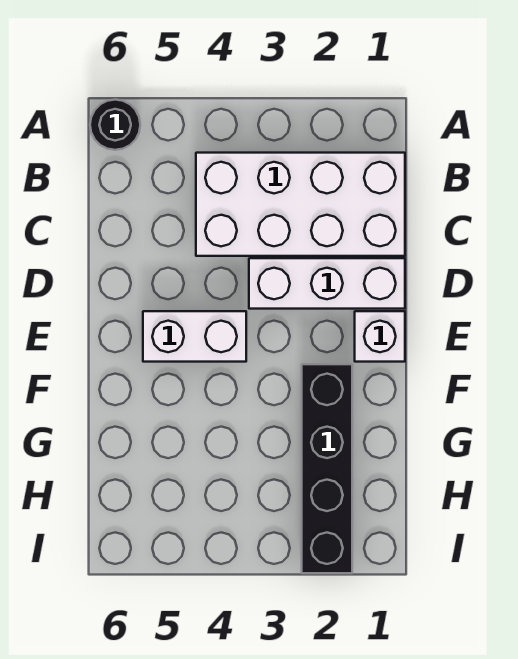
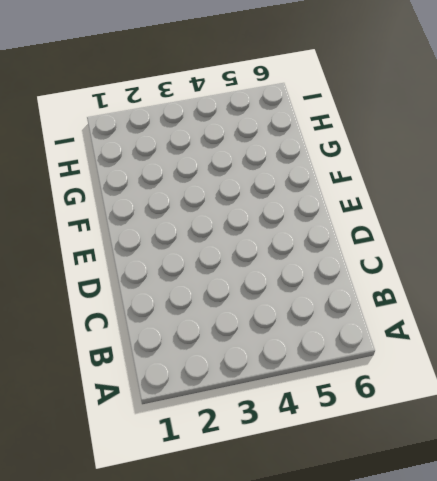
none -> black 1x1 round brick [90,100,140,150]
none -> white 2x4 brick [196,153,405,256]

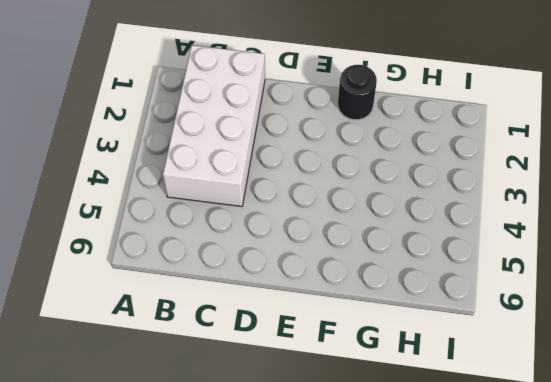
black 1x1 round brick [338,65,377,120] -> black 1x1 round brick moved to [90,100,140,150]
none -> white 1x3 brick [249,258,405,309]
none -> white 1x1 brick [355,311,405,362]

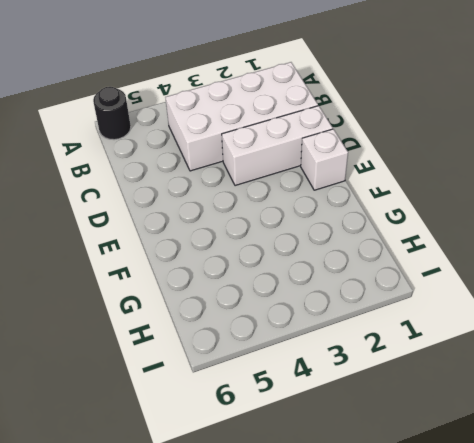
none -> white 1x2 brick [143,311,246,362]
none -> black 1x4 brick [302,364,352,573]

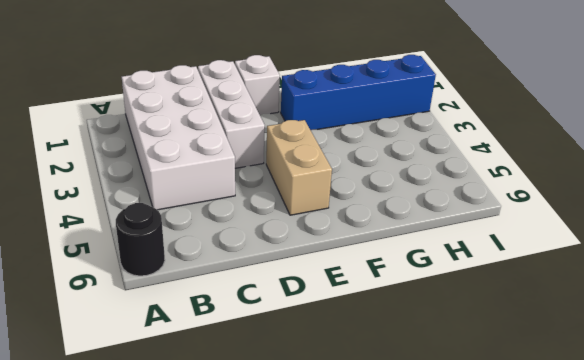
tan 1x2 brick [266,120,332,215] -> white 1x2 brick [143,311,246,362]
blue 1x4 brick [281,55,436,130] -> black 1x4 brick [302,364,352,573]

